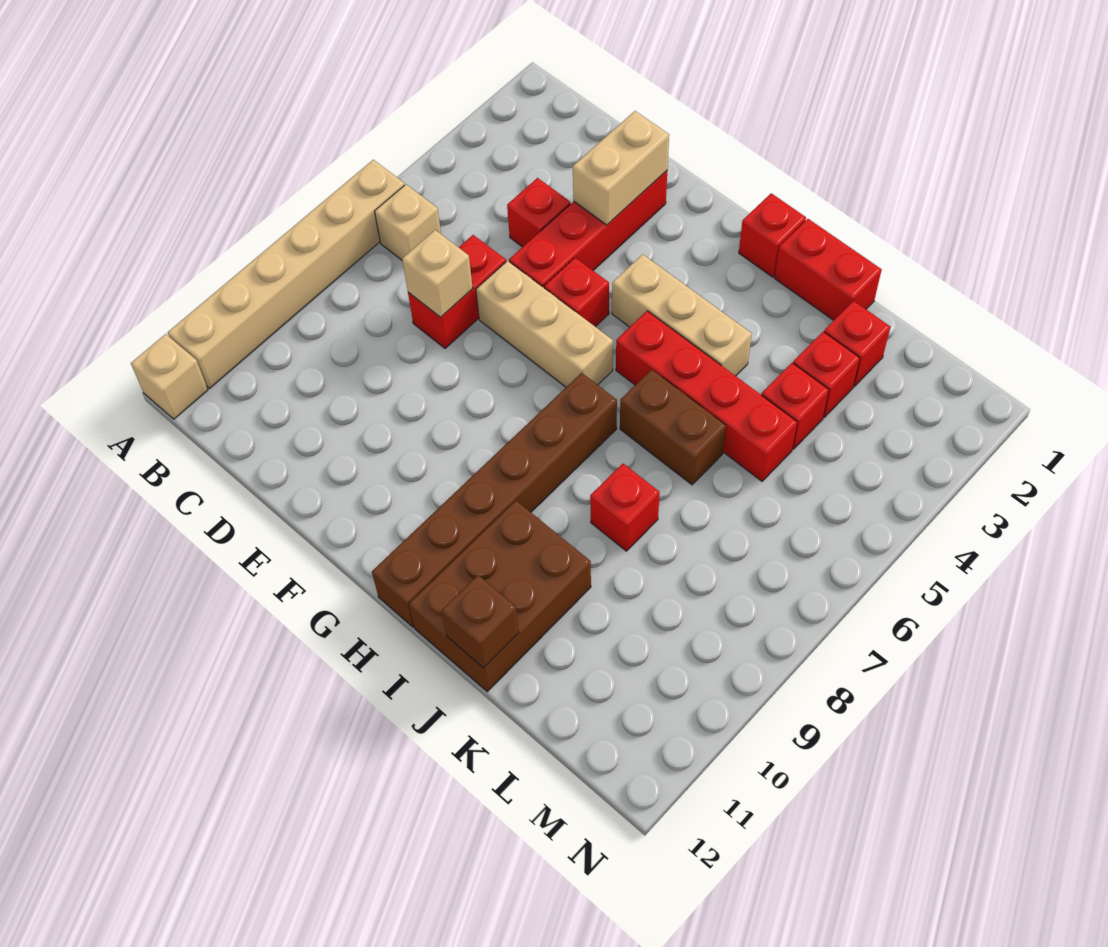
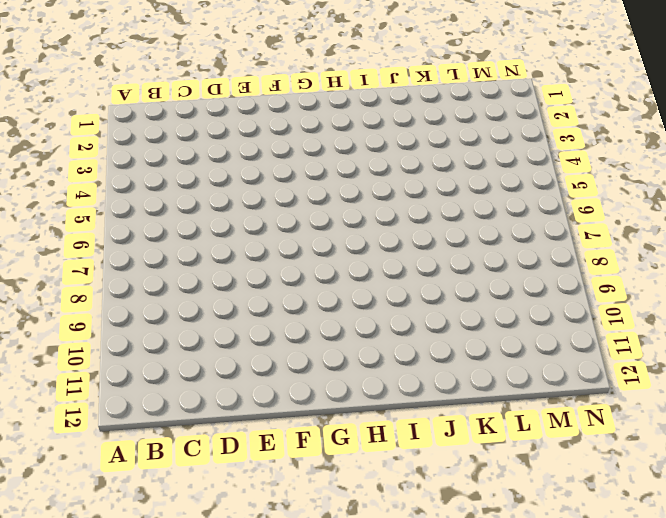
none -> tan 1x6 brick [168,160,405,388]
none -> tan 1x1 brick [131,334,208,419]
none -> tan 1x1 brick [375,185,441,260]

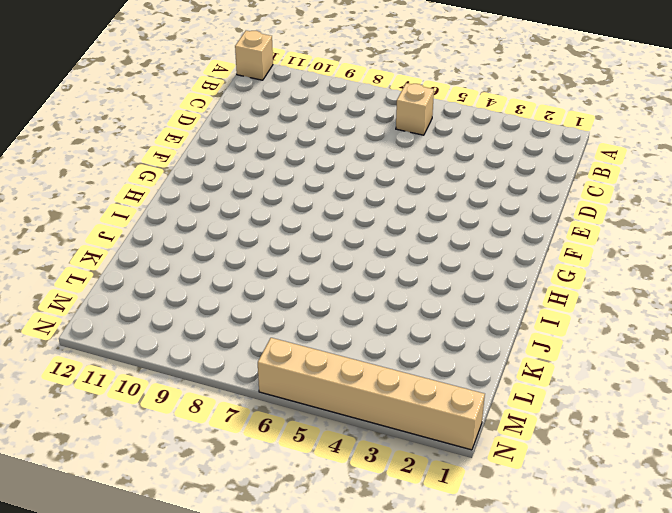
tan 1x6 brick [258,338,485,450] -> tan 1x6 brick moved to [168,160,405,388]
none -> red 1x1 brick [507,178,570,247]
none -> red 1x2 brick [408,235,506,348]
none -> red 1x4 brick [509,171,667,288]

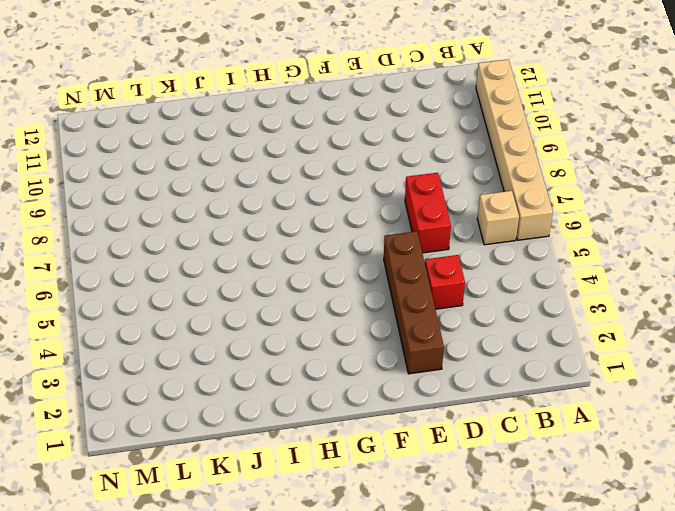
brown 1x4 brick [384,231,444,374] -> red 1x4 brick [509,171,667,288]
none -> tan 1x1 brick [131,334,208,419]
none -> tan 1x3 brick [476,261,613,387]
none -> red 1x1 brick [544,258,609,327]

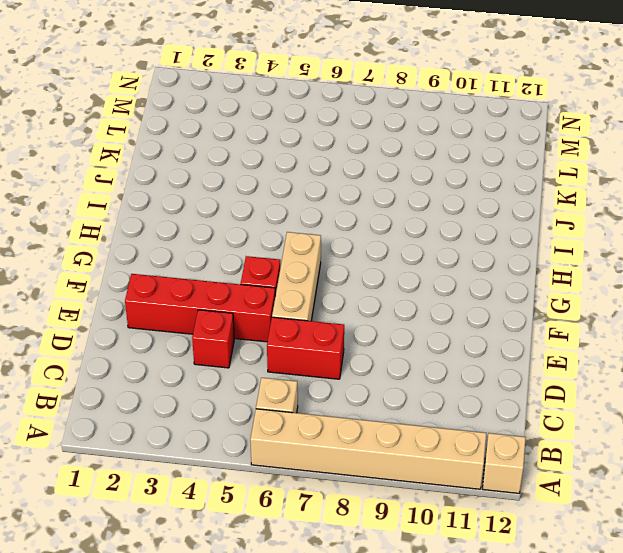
none -> tan 1x3 brick [612,254,752,376]
none -> red 1x1 brick [739,193,806,277]
none -> red 1x4 brick [616,311,797,481]

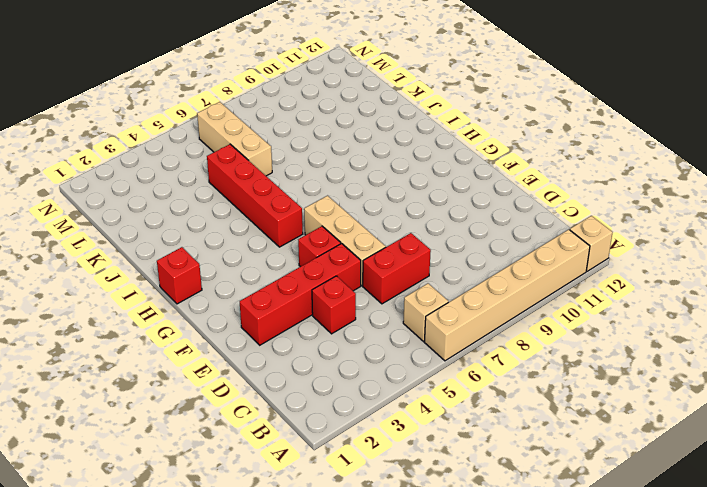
tan 1x3 brick [197,102,272,176] -> tan 1x3 brick moved to [612,254,752,376]
none -> brown 1x6 brick [372,373,617,627]
none -> red 1x2 brick [775,219,882,320]
none -> brown 1x2 brick [620,369,726,485]

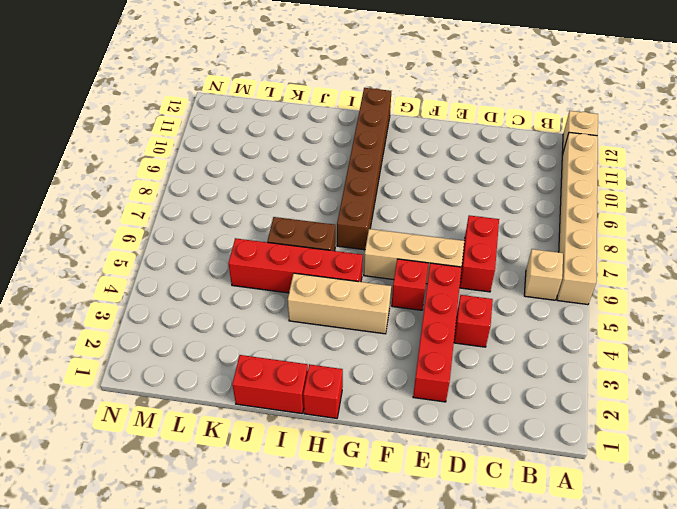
none -> brown 2x3 brick [409,501,591,692]
none -> red 1x1 brick [590,464,660,551]
none -> red 1x1 brick [824,301,890,386]

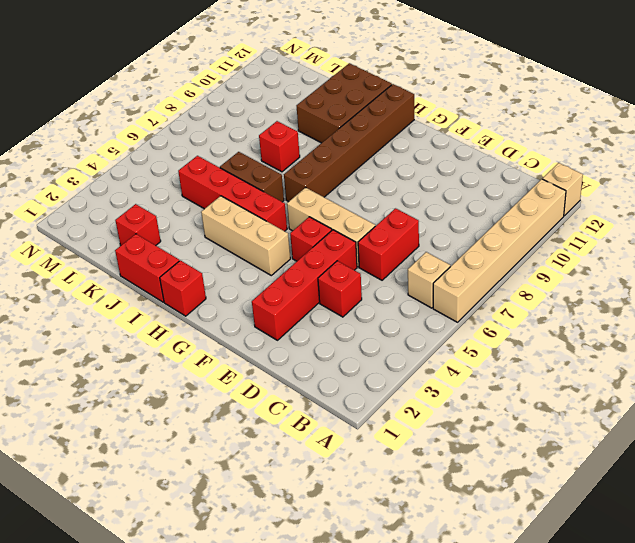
none -> red 1x1 brick [793,332,860,417]
none -> red 1x1 brick [762,363,829,449]
none -> tan 1x1 brick [402,230,473,317]

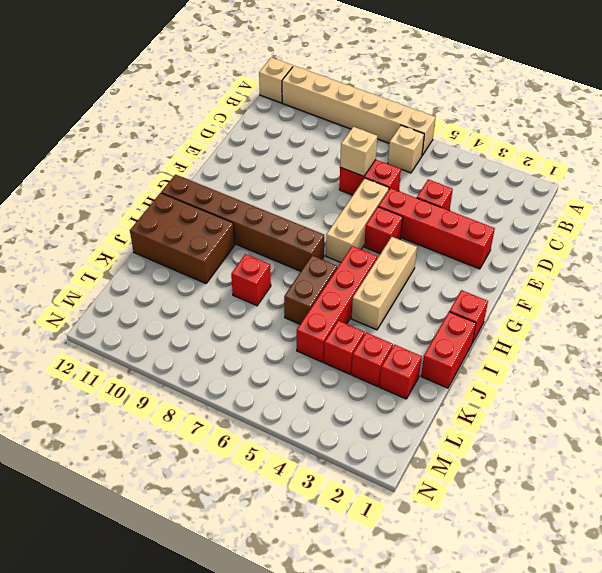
none -> tan 1x2 brick [573,111,669,225]
none -> brown 1x1 brick [442,575,519,668]

